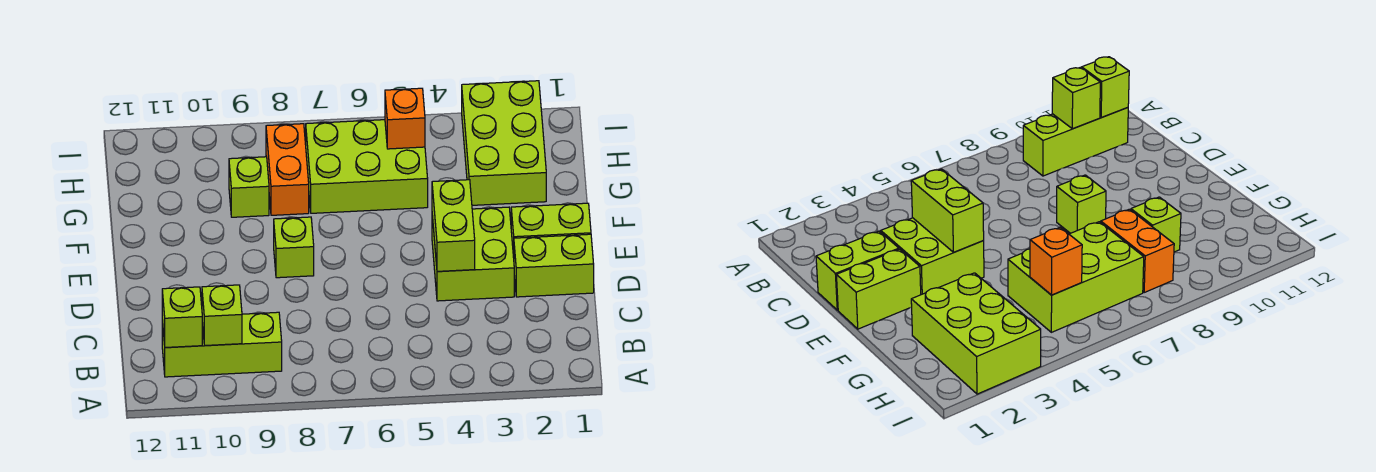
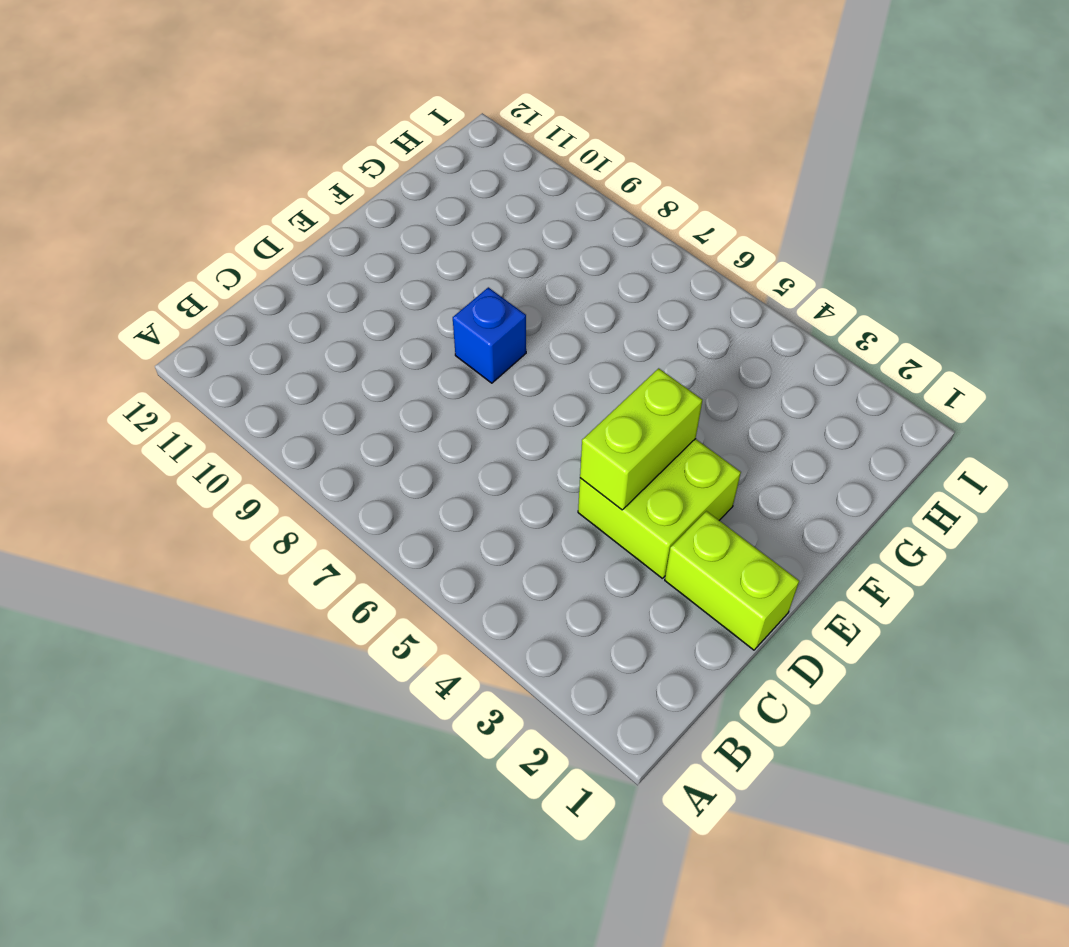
blue 1x1 brick [453,287,526,383] -> lime 1x1 brick [274,217,314,278]
none -> lime 1x3 brick [162,312,282,377]
none -> lime 1x2 brick [511,203,591,257]
none -> lime 2x3 brick [462,81,546,205]

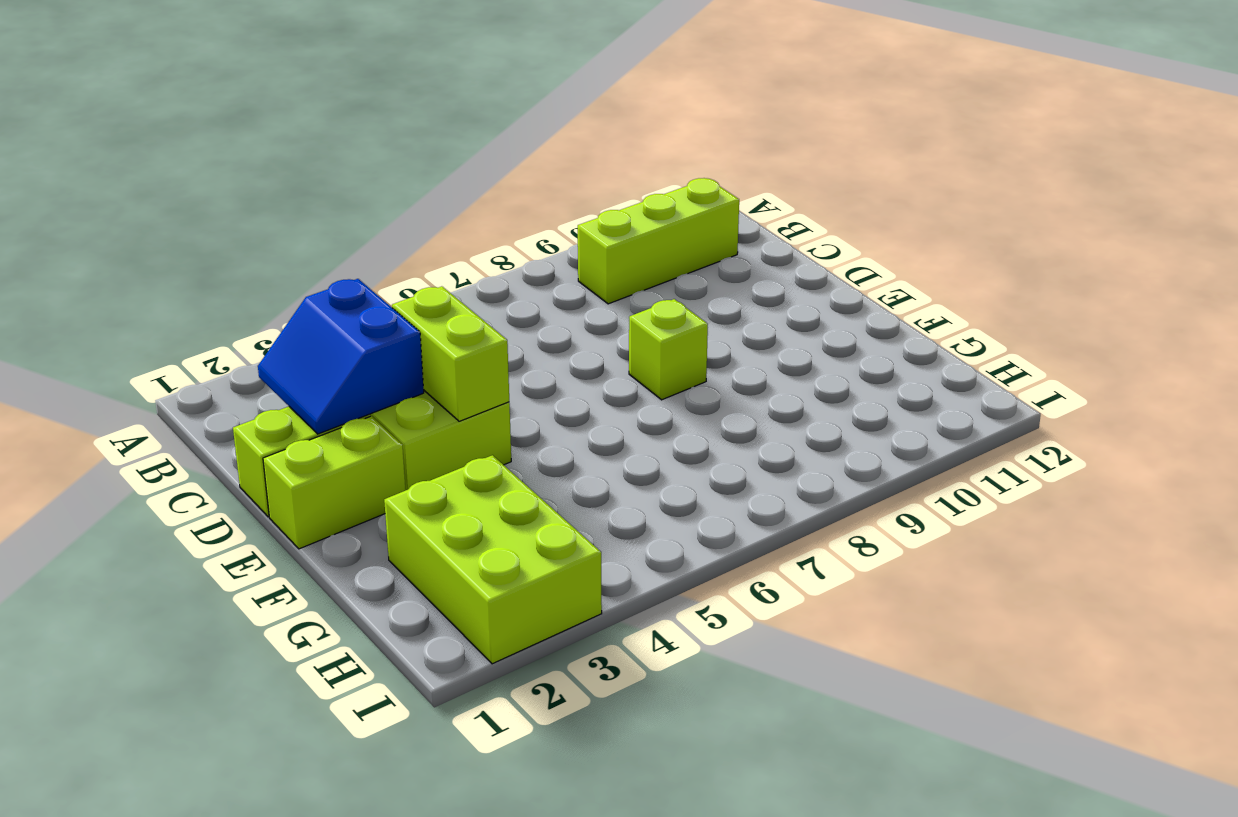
blue 2x2 slope [258,279,424,434] -> none
none -> lime 2x3 brick [306,120,428,213]
none -> orange 1x2 brick [266,124,309,215]
none -> lime 1x1 brick [229,157,269,217]

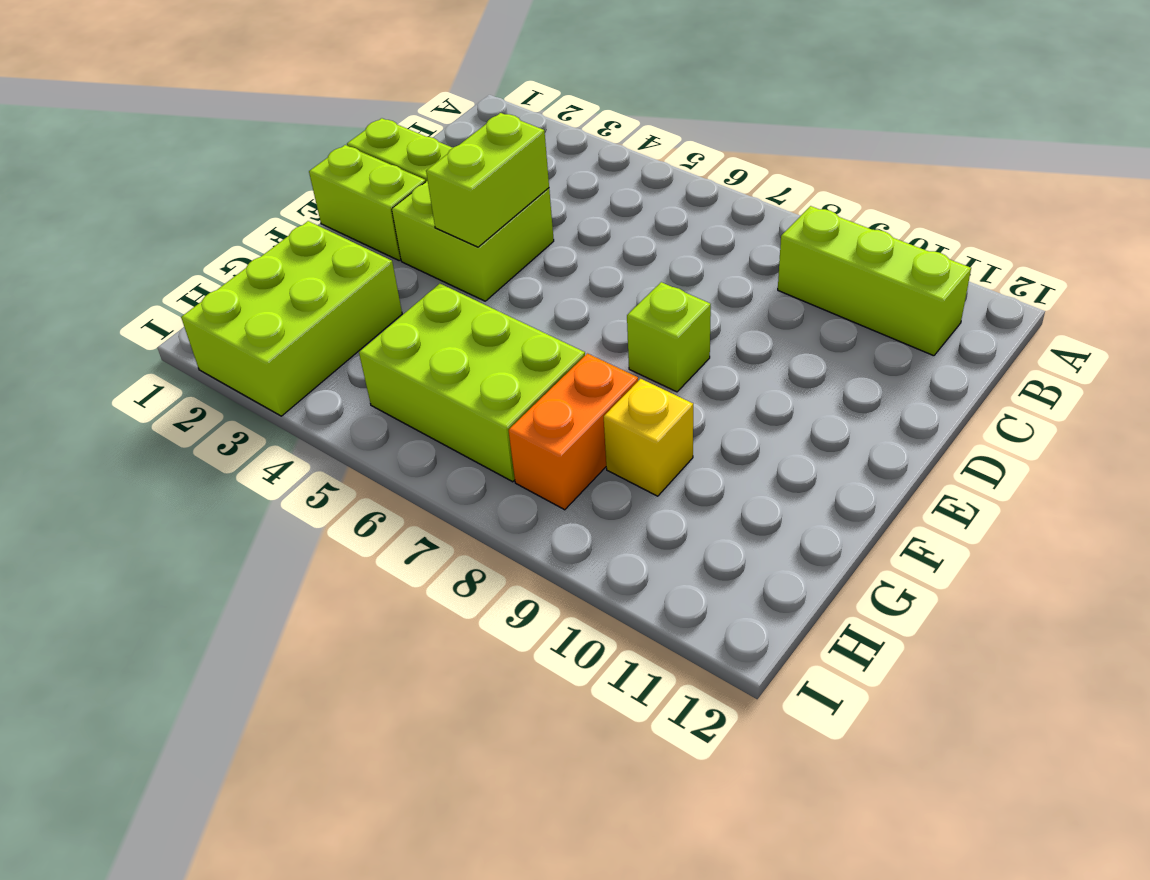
yellow 1x1 brick [604,379,693,496] -> lime 1x1 brick [229,157,269,217]
none -> lime 1x1 brick [202,285,242,346]
none -> lime 1x1 brick [162,287,202,348]
none -> orange 1x1 brick [385,88,425,149]

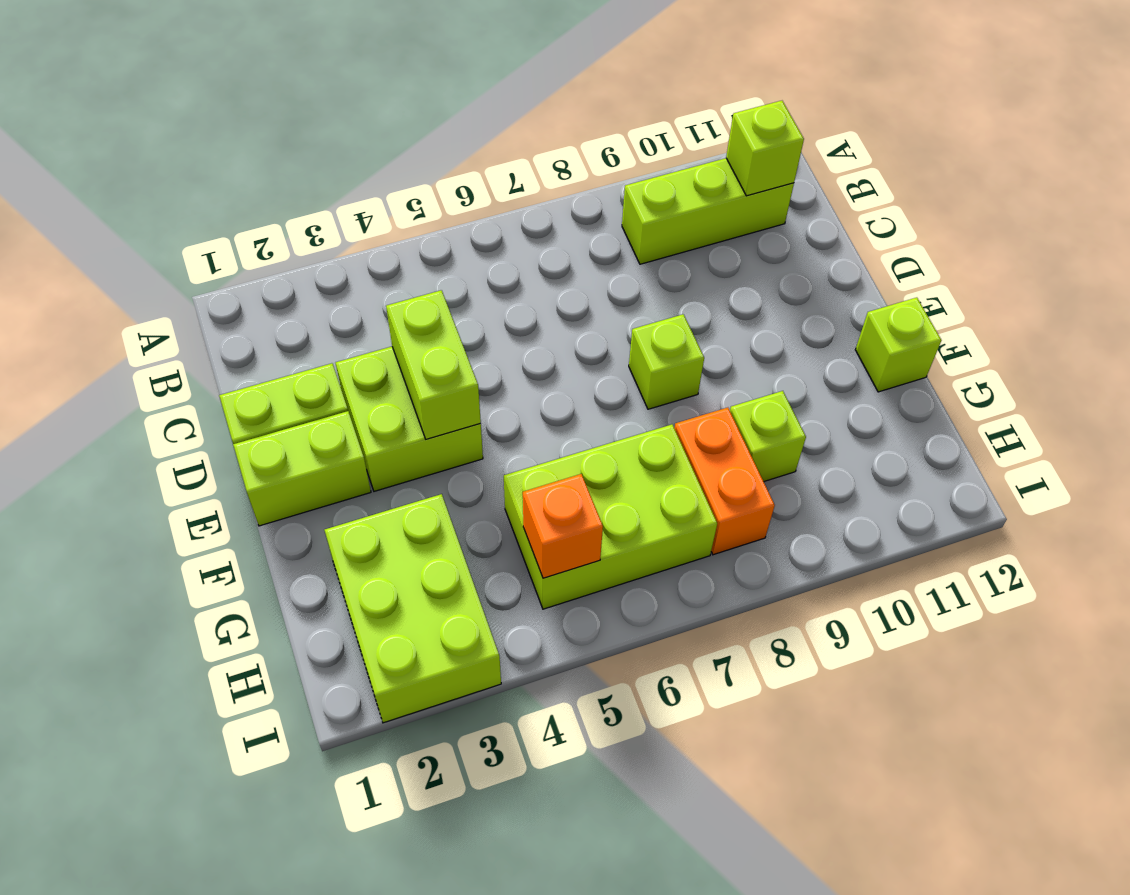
lime 1x1 brick [855,298,941,392] -> lime 1x1 brick moved to [202,285,242,346]

